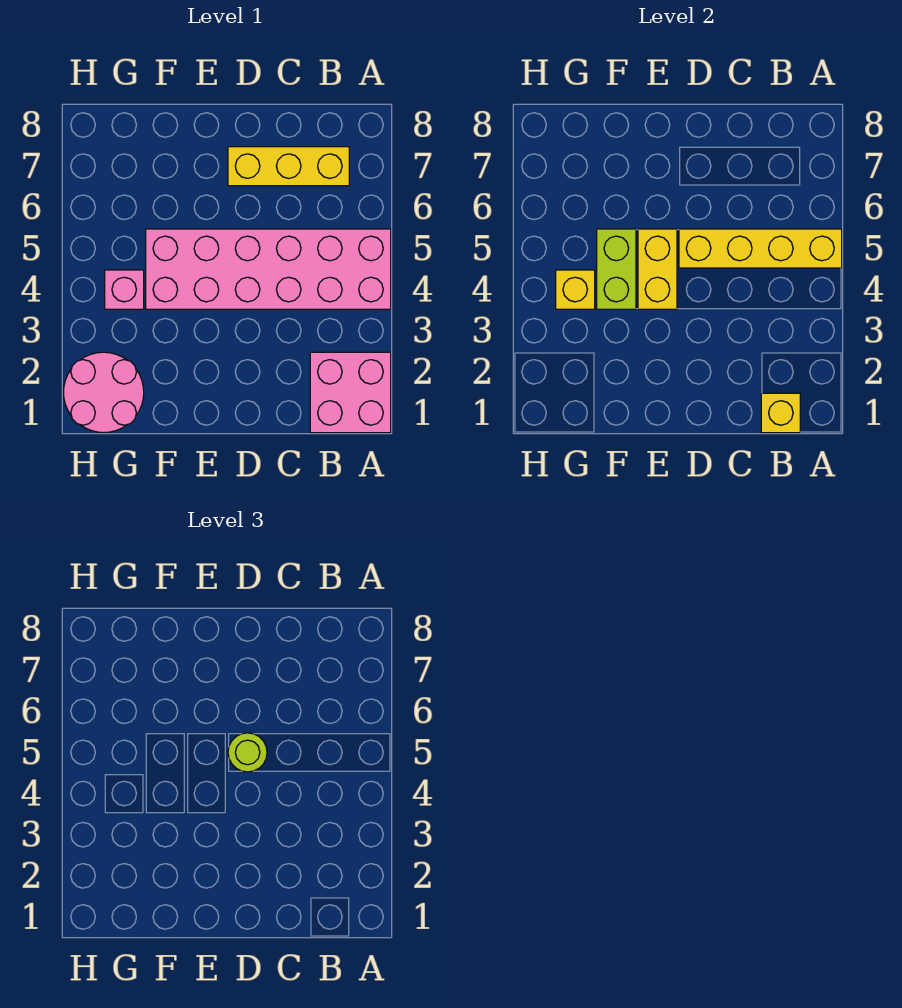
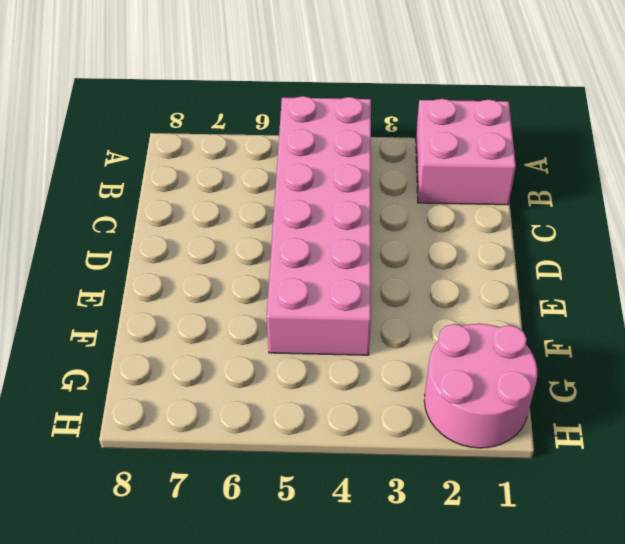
none -> yellow 1x3 brick [228,147,349,186]
none -> pink 1x1 brick [105,270,144,309]

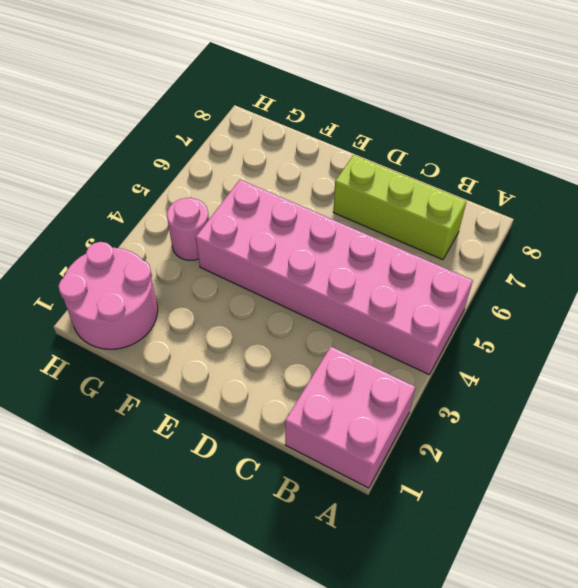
lime 1x3 brick [333,155,466,260] -> yellow 1x3 brick [228,147,349,186]
pink 1x1 round brick [167,198,209,260] -> pink 1x1 brick [105,270,144,309]
none -> yellow 1x4 brick [679,229,842,268]
none -> yellow 1x1 brick [761,393,800,433]

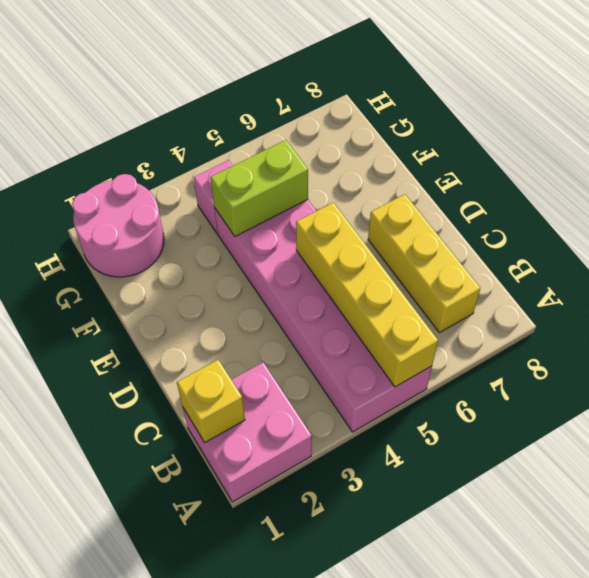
none -> yellow 1x2 brick [638,229,677,309]
none -> yellow 1x1 brick [556,270,595,309]

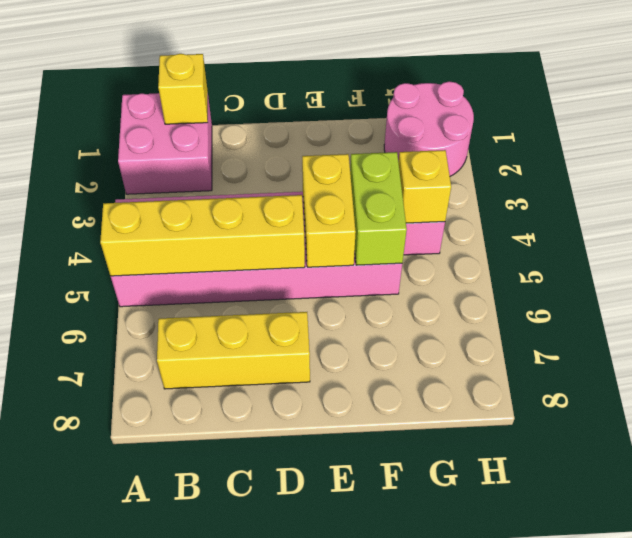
none -> lime 1x1 round brick [228,733,267,772]

